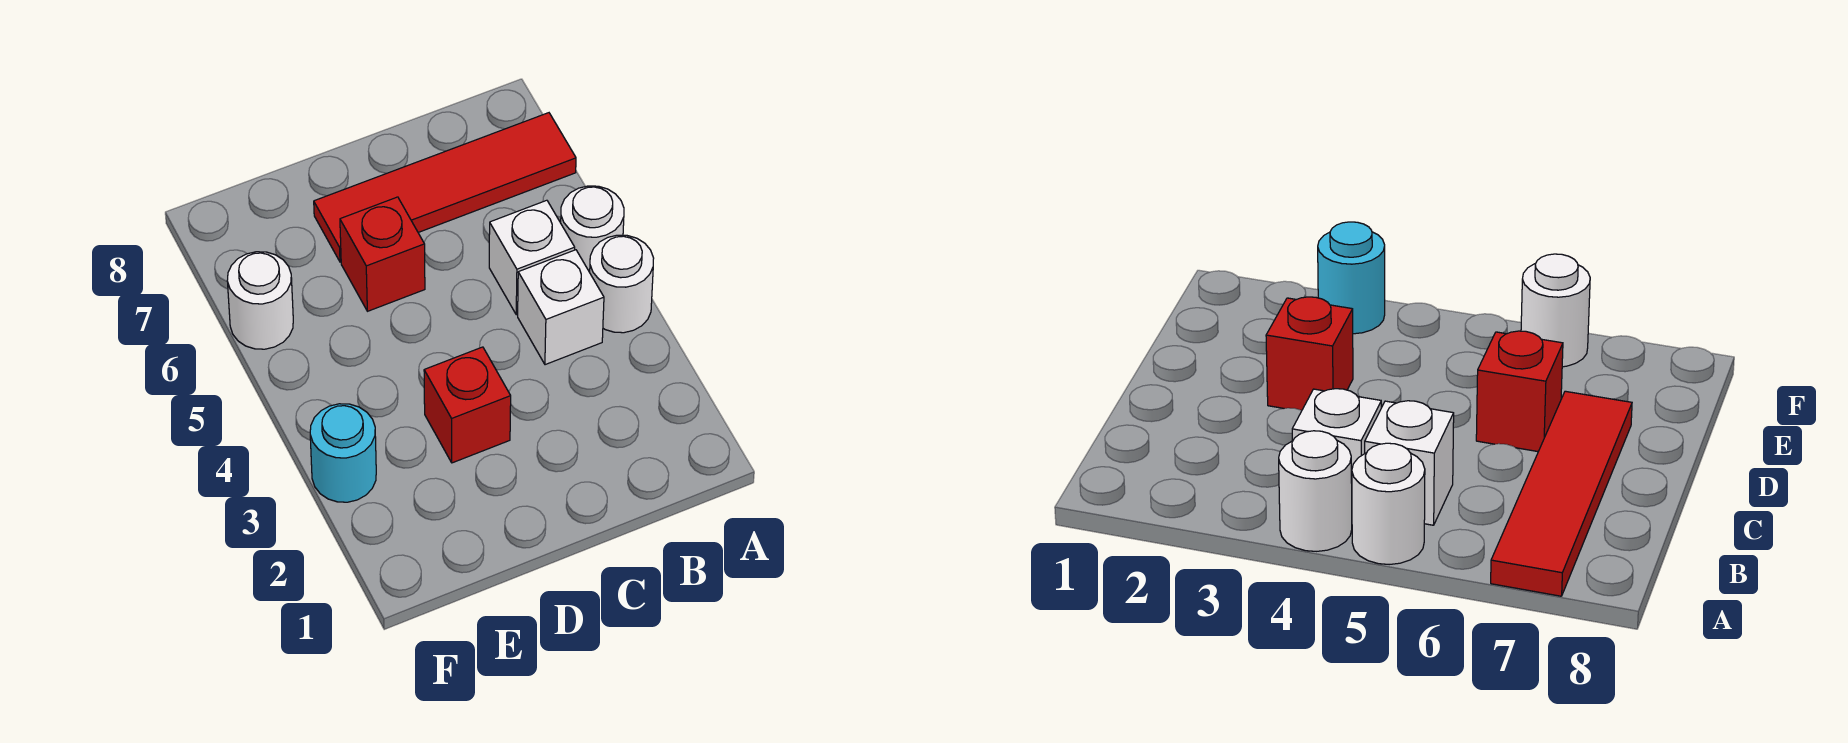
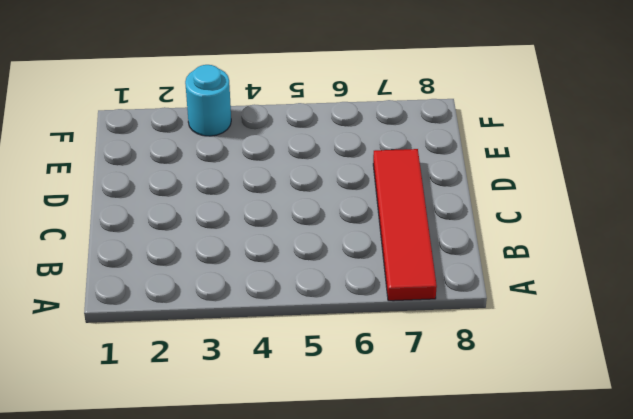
none -> white 1x1 round brick [590,235,654,333]
none -> white 1x1 round brick [561,186,624,272]

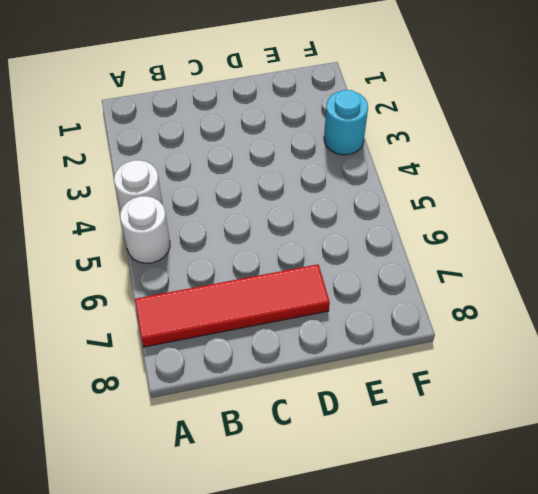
none -> white 1x1 brick [518,250,604,365]
none -> white 1x1 brick [489,200,575,315]

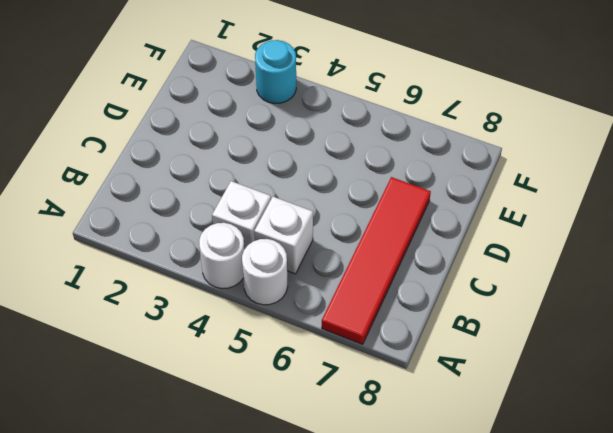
none -> red 1x1 brick [424,347,511,463]
none -> red 1x1 brick [340,197,425,311]

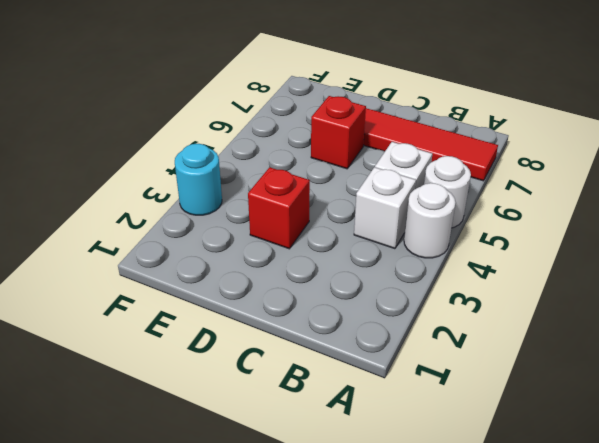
none -> white 1x1 round brick [227,252,293,349]

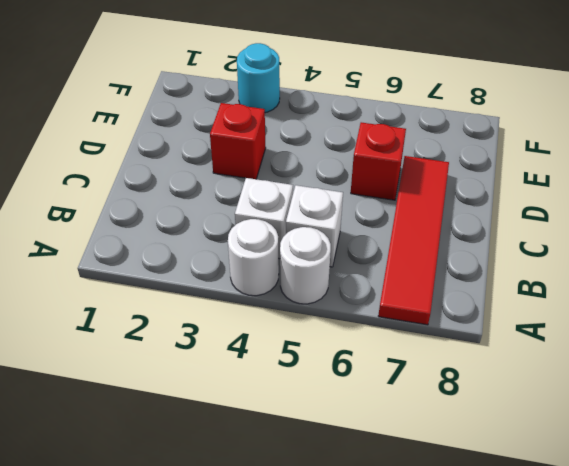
none -> white 1x1 round brick [227,252,293,349]

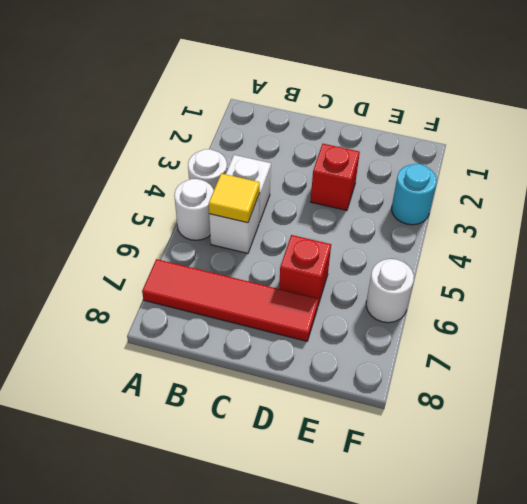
yellow 1x1 tile [209,173,260,223] -> none

